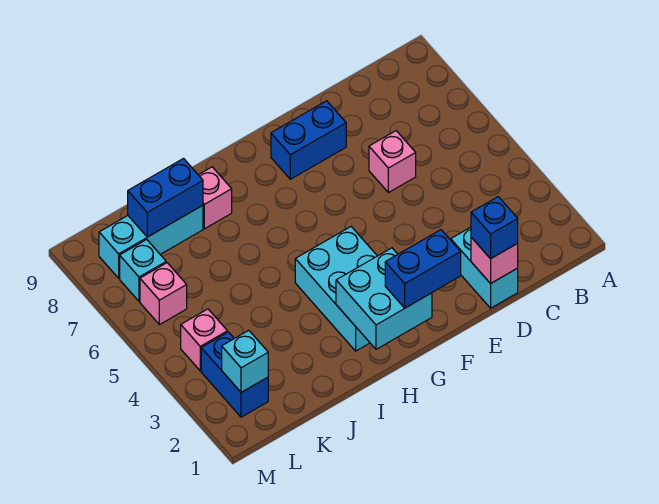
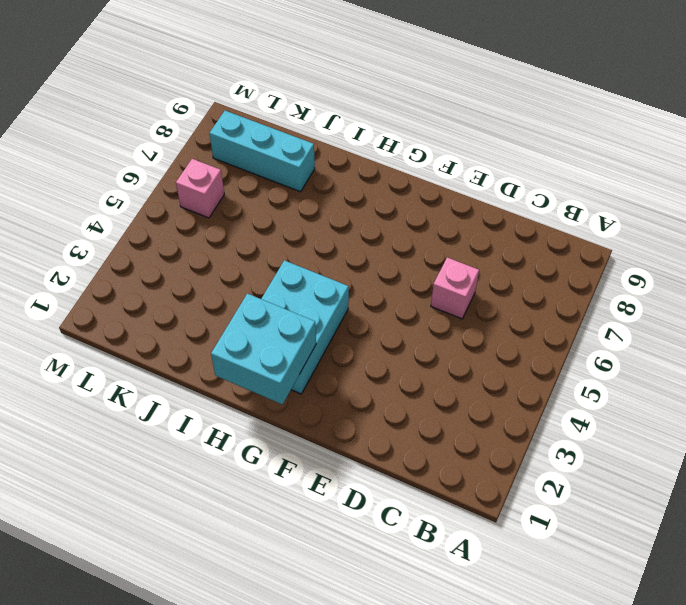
none -> cyan 1x2 brick [451,227,518,308]
none -> blue 1x2 brick [271,101,346,179]
none -> pink 1x1 brick [199,167,232,229]

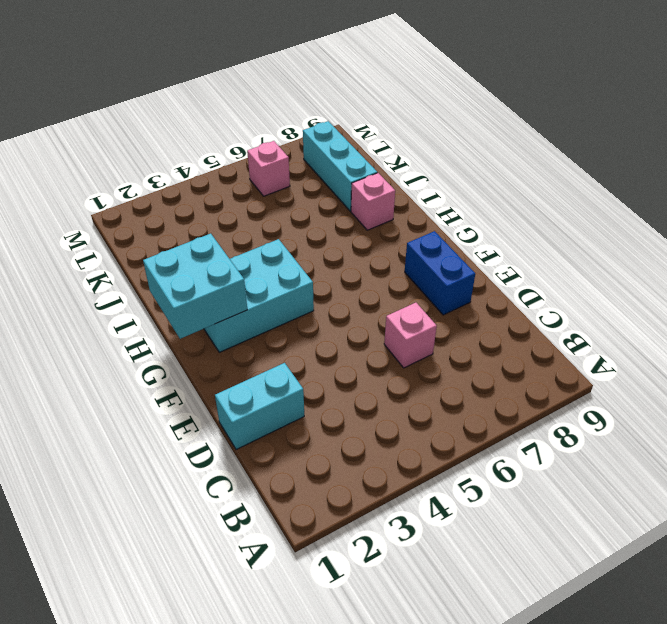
none -> blue 1x2 brick [201,332,268,417]
none -> pink 1x1 brick [181,309,227,371]
none -> cyan 1x1 brick [120,240,166,301]

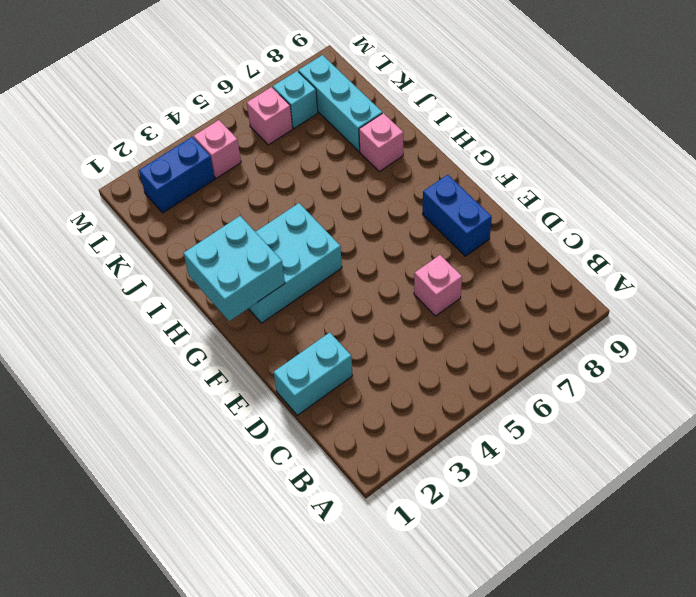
none -> pink 1x1 brick [471,237,518,284]
none -> blue 1x2 brick [128,159,203,237]
none -> cyan 1x1 brick [222,330,268,392]

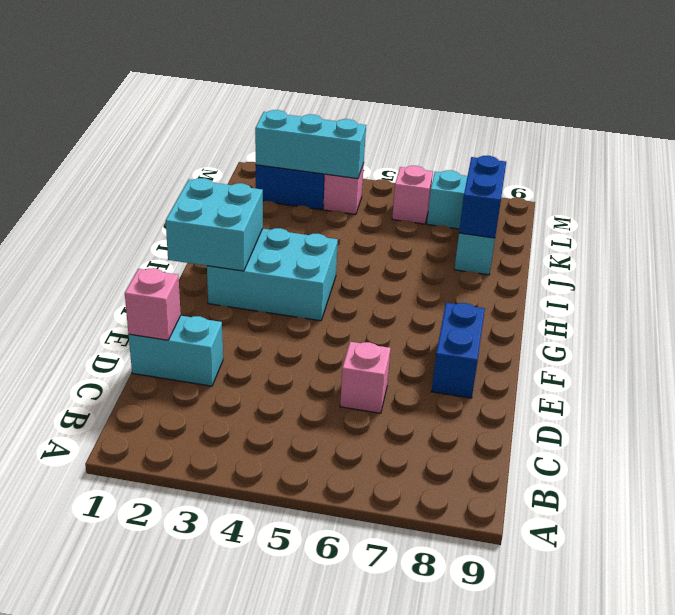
cyan 1x3 brick [255,110,366,179] -> cyan 1x1 brick [222,330,268,392]
none -> pink 1x1 brick [199,167,232,229]
none -> blue 1x1 brick [471,197,518,259]
none -> blue 1x2 brick [385,230,461,308]

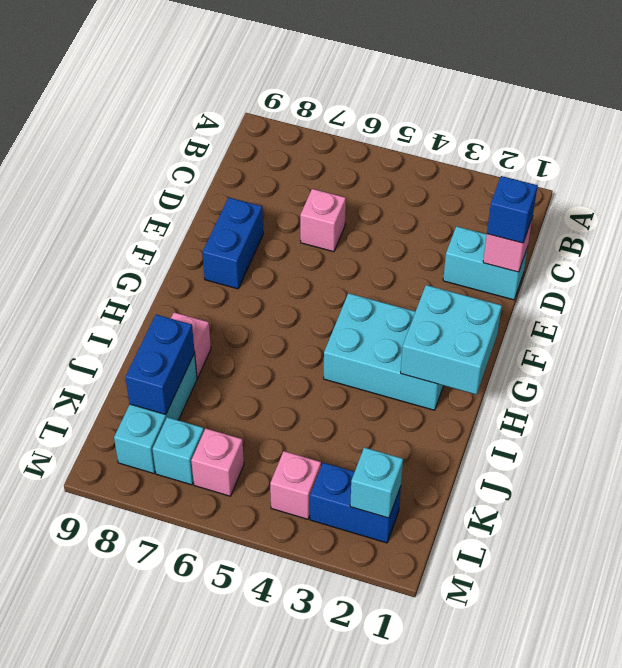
none -> blue 1x2 brick [385,230,461,308]

